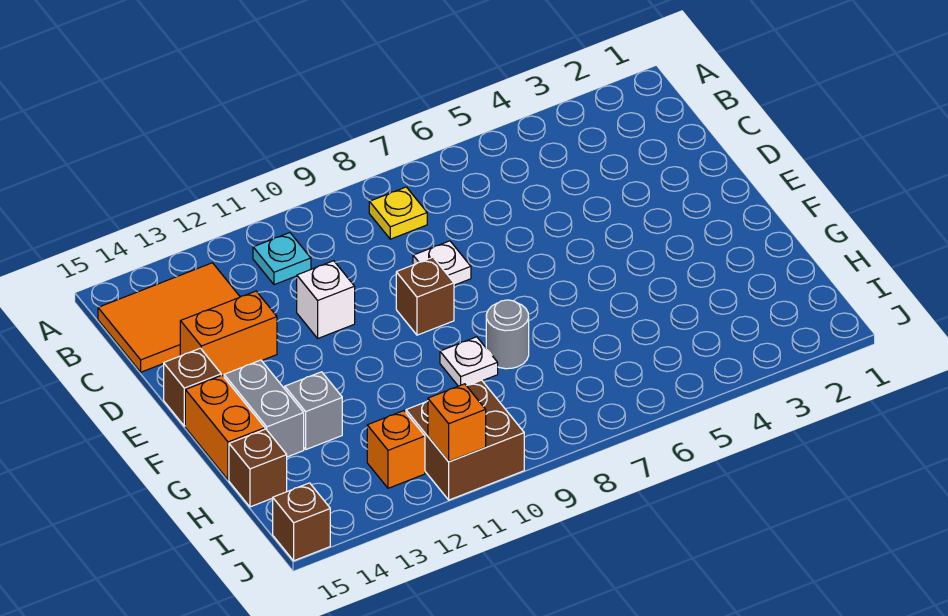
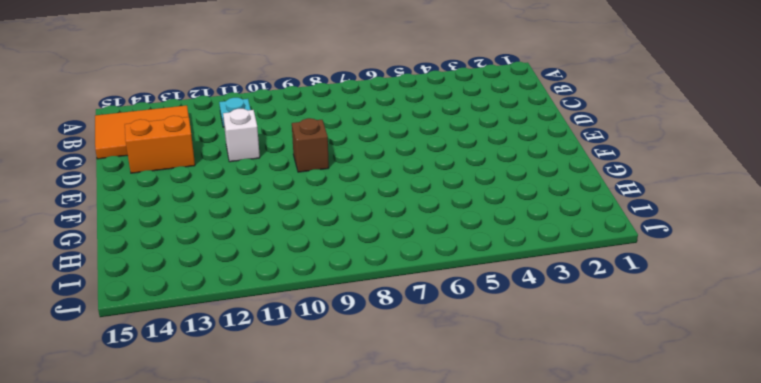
none -> yellow 1x1 plate [369,187,427,239]
none -> white 1x1 plate [413,241,471,285]
none -> brown 1x1 brick [164,348,221,426]

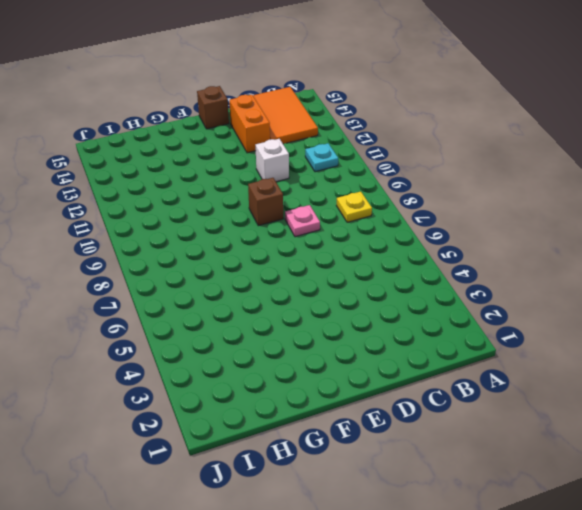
pink 1x1 plate [285,205,320,237] -> white 1x1 plate [413,241,471,285]
none -> grey 1x2 brick [224,360,304,457]
none -> orange 1x2 brick [185,375,265,480]
none -> grey 1x1 round brick [486,300,529,369]

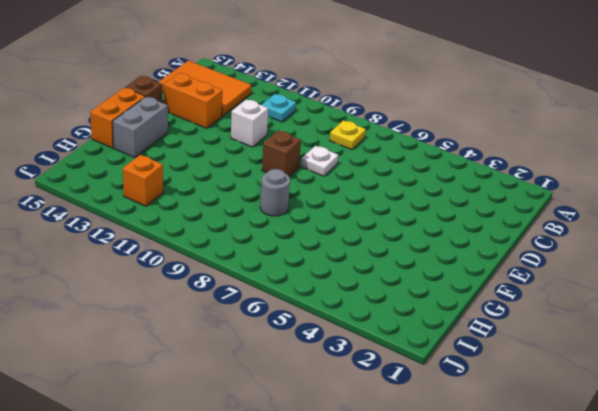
none -> white 1x1 plate [440,337,498,386]
none -> grey 1x1 brick [285,372,342,449]
none -> brown 1x1 brick [229,429,287,507]

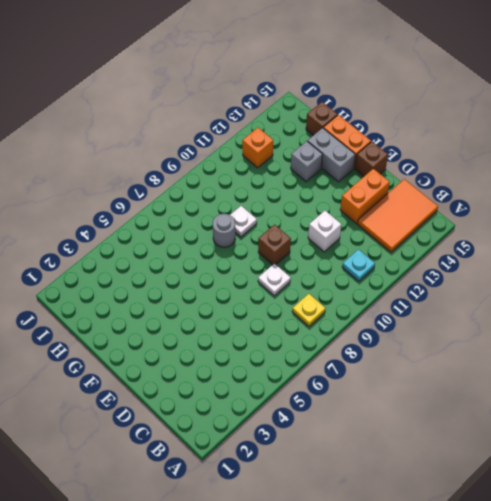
none -> brown 2x2 brick [406,380,524,500]
none -> brown 1x1 brick [273,483,330,561]
none -> orange 1x1 brick [428,384,486,462]

